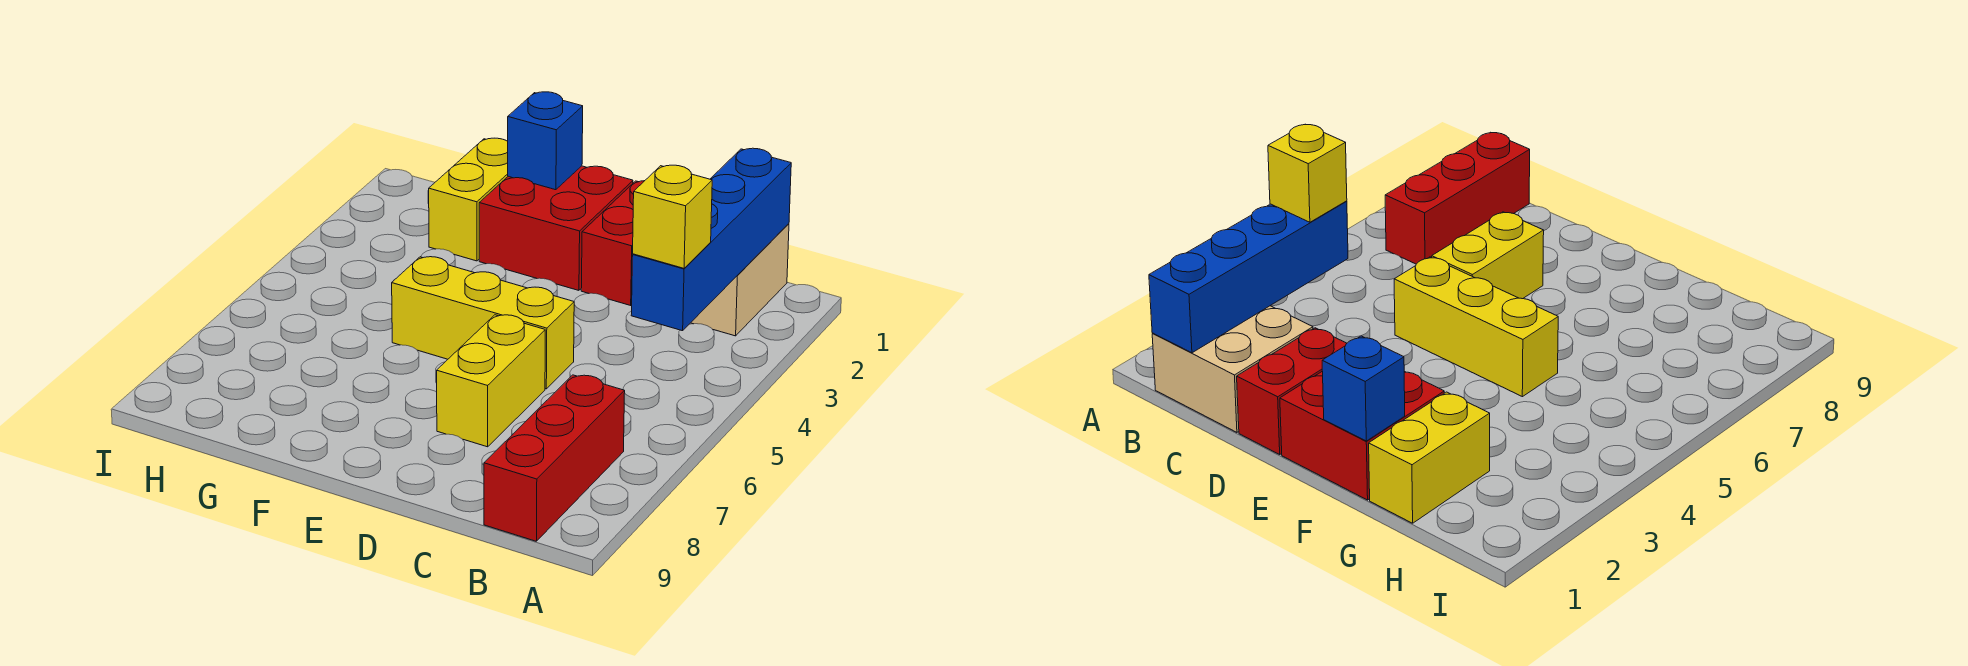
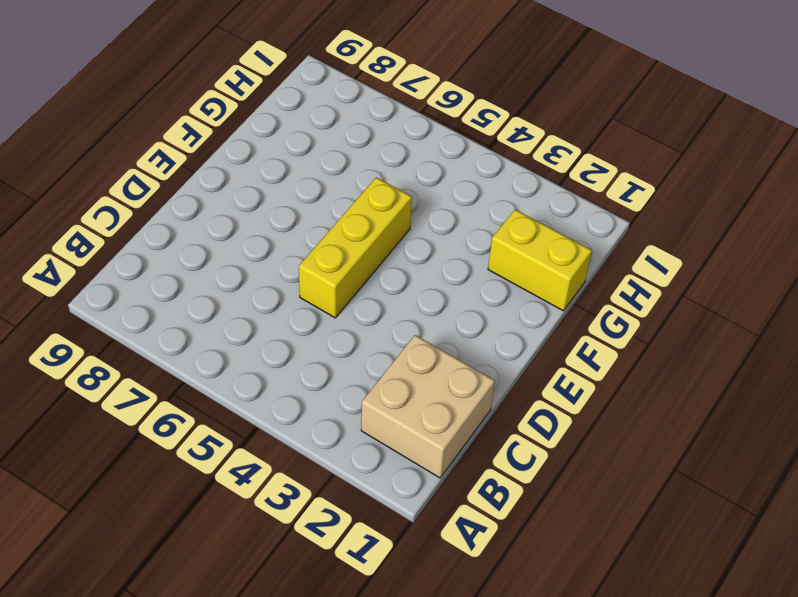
none -> red 1x3 brick [484,375,625,541]
none -> red 1x2 brick [581,181,644,305]

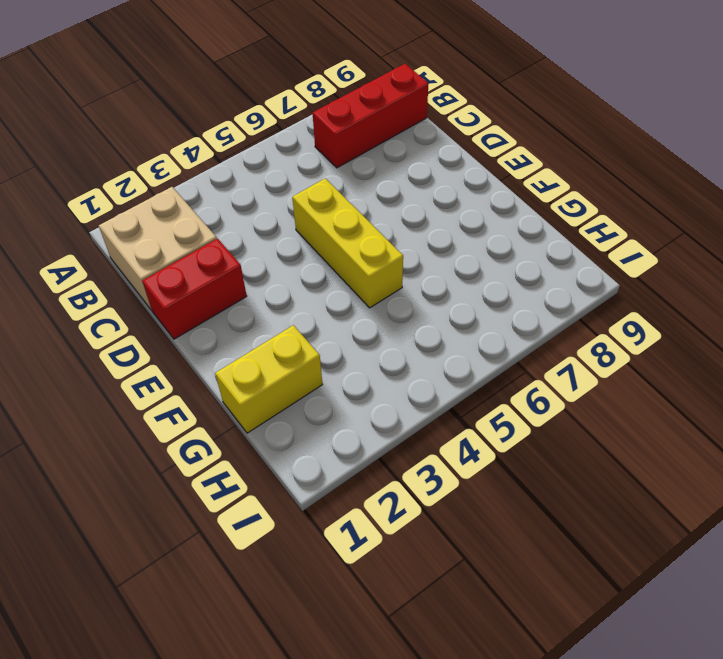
none -> yellow 1x2 brick [437,315,545,447]
none -> red 2x2 brick [479,166,633,290]

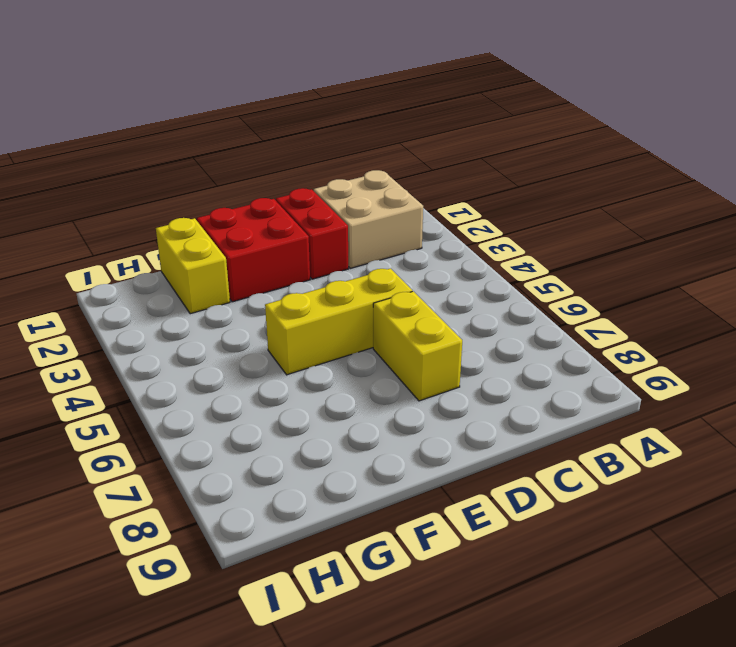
none -> red 1x3 brick [484,375,625,541]
none -> blue 1x4 brick [631,148,791,331]

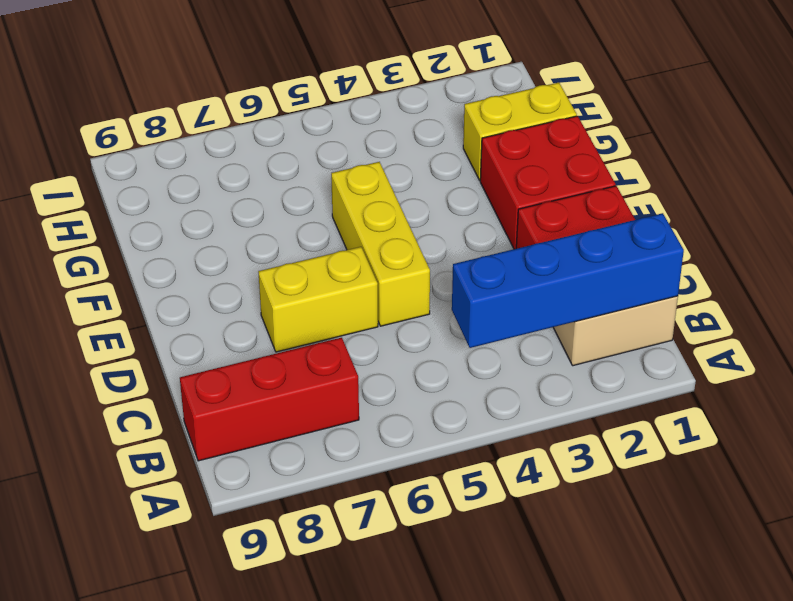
none -> blue 1x1 brick [508,92,583,190]
none -> yellow 1x1 brick [633,165,712,268]

